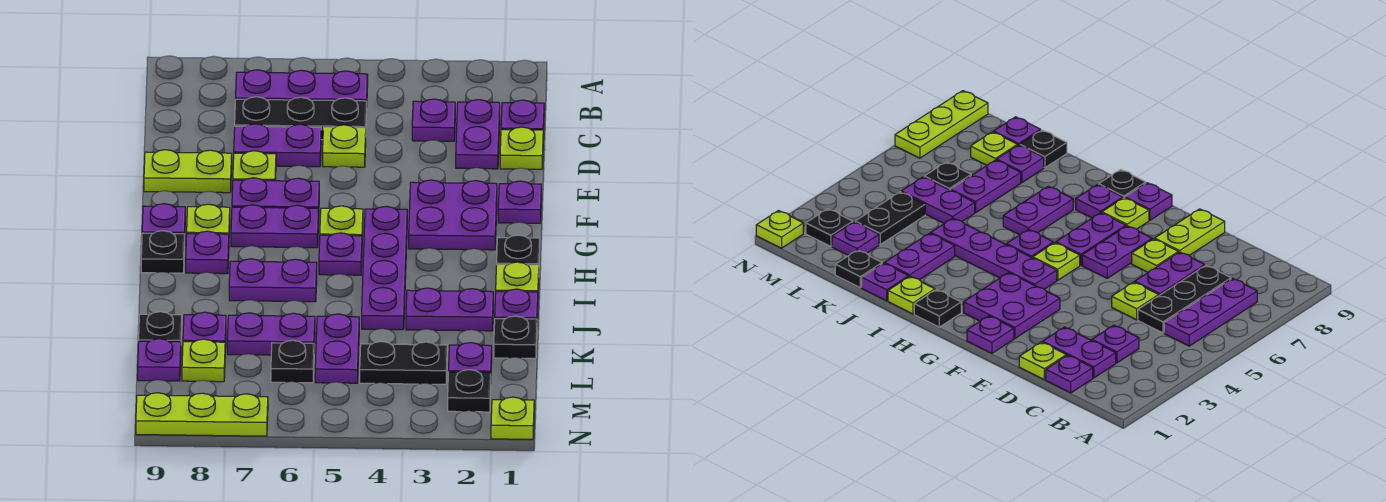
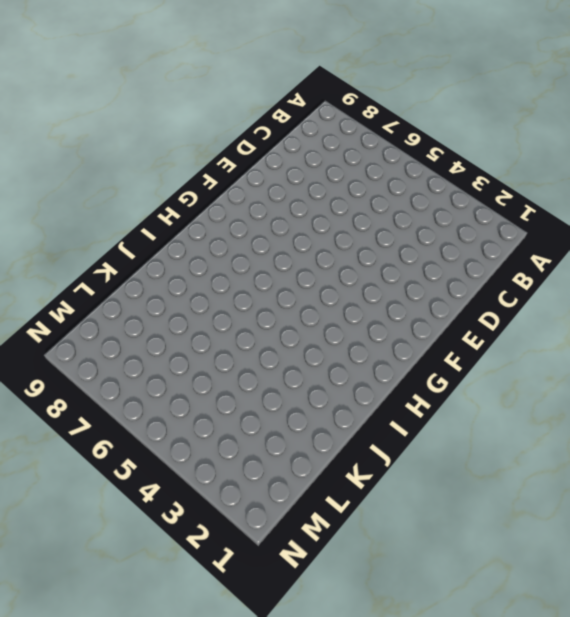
none -> purple 1x3 plate [236,70,368,101]
none -> purple 1x1 plate [501,100,544,138]
none -> purple 1x2 plate [456,100,500,169]
none -> purple 1x1 plate [412,99,455,141]

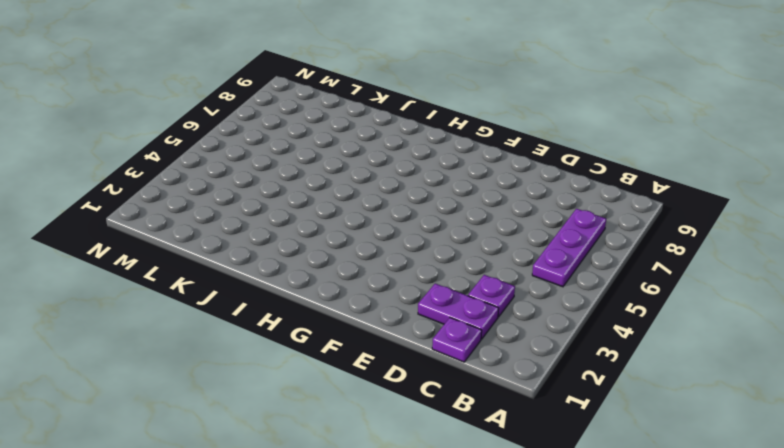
none -> black 1x3 plate [235,97,367,140]
none -> lime 1x1 plate [500,127,543,169]
none -> lime 1x1 plate [323,125,366,167]
none -> purple 1x2 plate [234,124,321,167]

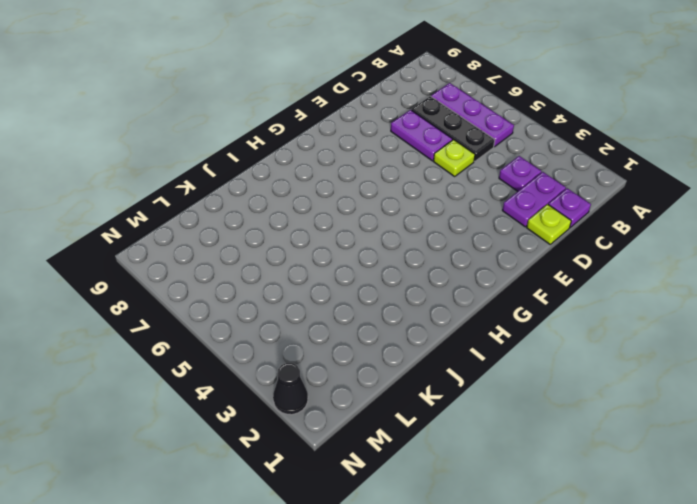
black 1x1 cone [273,363,308,415] -> none
none -> lime 1x1 plate [233,151,276,181]
none -> lime 1x2 plate [144,150,232,193]
none -> purple 1x1 plate [498,181,541,223]
none -> purple 2x2 plate [409,180,497,250]

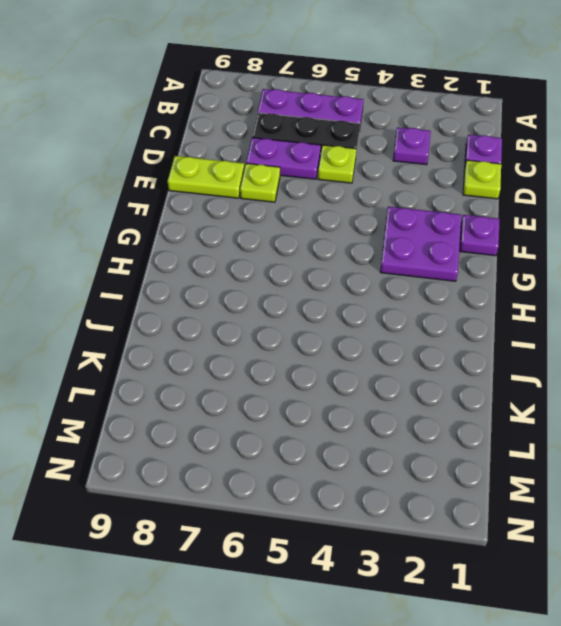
none -> purple 1x2 plate [456,100,500,169]
none -> purple 1x2 plate [232,178,319,208]
none -> purple 1x4 plate [362,207,407,330]
none -> lime 1x1 plate [320,206,363,237]

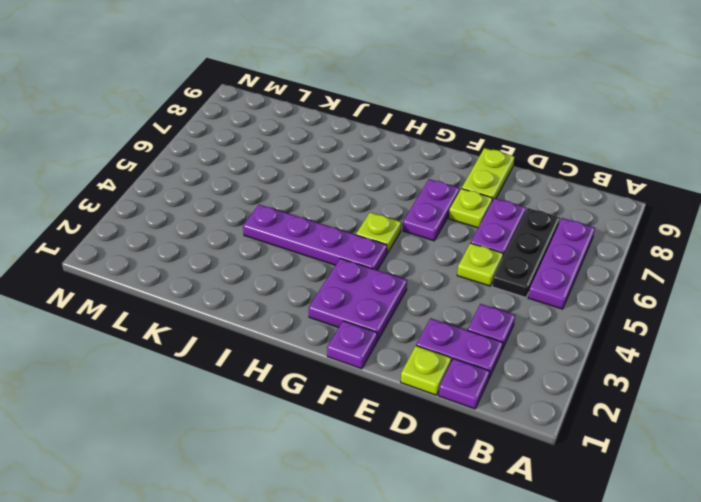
none -> purple 1x2 plate [231,205,319,248]
none -> lime 1x1 plate [187,204,230,234]
none -> purple 1x1 plate [142,204,185,246]
none -> black 1x1 plate [497,235,540,265]

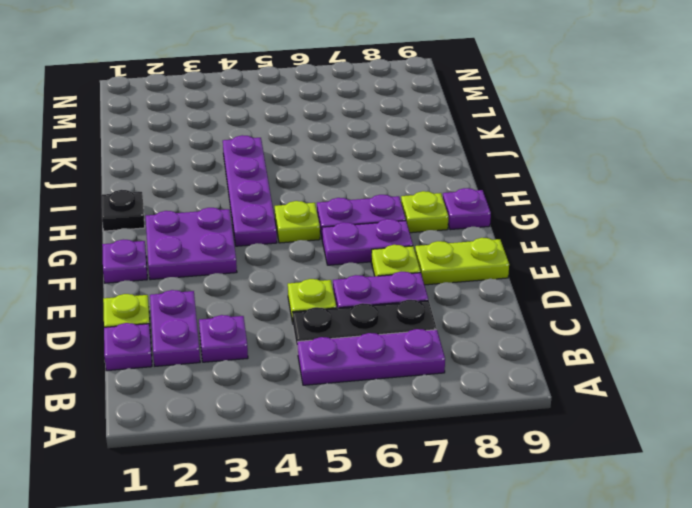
none -> purple 1x1 plate [319,233,362,275]
none -> purple 1x1 plate [186,231,229,274]
none -> black 1x1 plate [141,231,184,273]
none -> lime 1x1 plate [496,262,539,292]

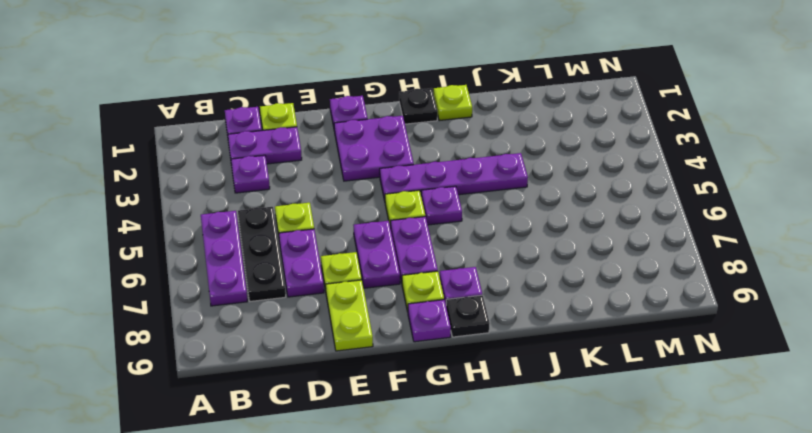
none -> purple 1x2 plate [229,259,317,302]
none -> purple 1x1 plate [495,289,538,319]
none -> purple 1x2 plate [406,288,493,331]
none -> black 1x1 plate [494,316,537,358]

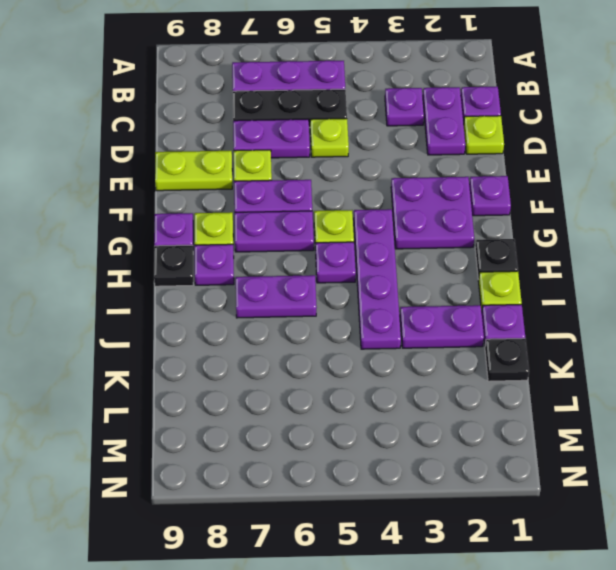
none -> purple 1x2 plate [315,314,359,383]
none -> purple 1x2 plate [227,313,315,355]
none -> purple 1x1 plate [183,312,226,348]
none -> black 1x1 plate [139,312,182,342]

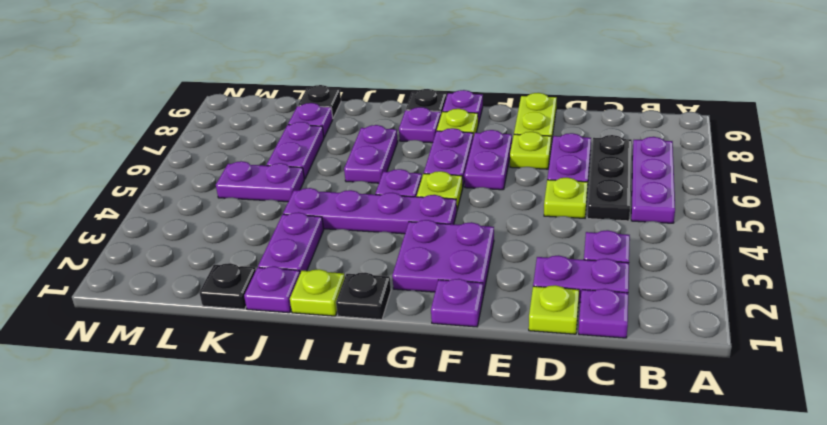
none -> purple 1x1 plate [449,343,492,373]
none -> black 1x2 plate [360,342,447,384]
none -> black 1x1 plate [271,340,314,383]
none -> lime 1x1 plate [182,339,225,382]

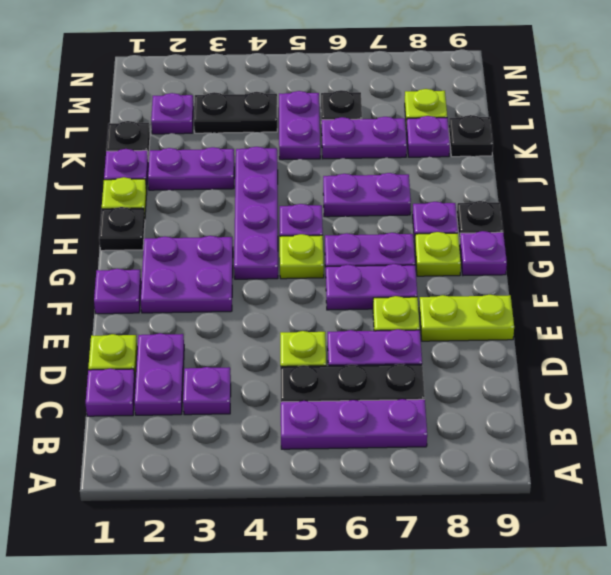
none -> purple 1x1 plate [138,339,181,381]
none -> black 1x1 plate [448,370,491,412]
none -> lime 1x1 plate [491,397,534,439]
none -> lime 1x3 plate [136,393,268,436]

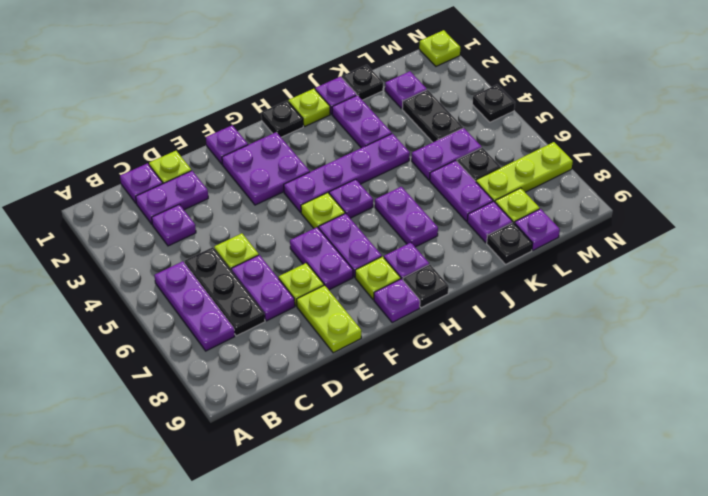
lime 1x3 plate [476,142,573,202] -> lime 1x3 plate turned to [136,393,268,436]
black 1x1 plate [472,85,515,122] -> black 1x1 plate moved to [448,370,491,412]

